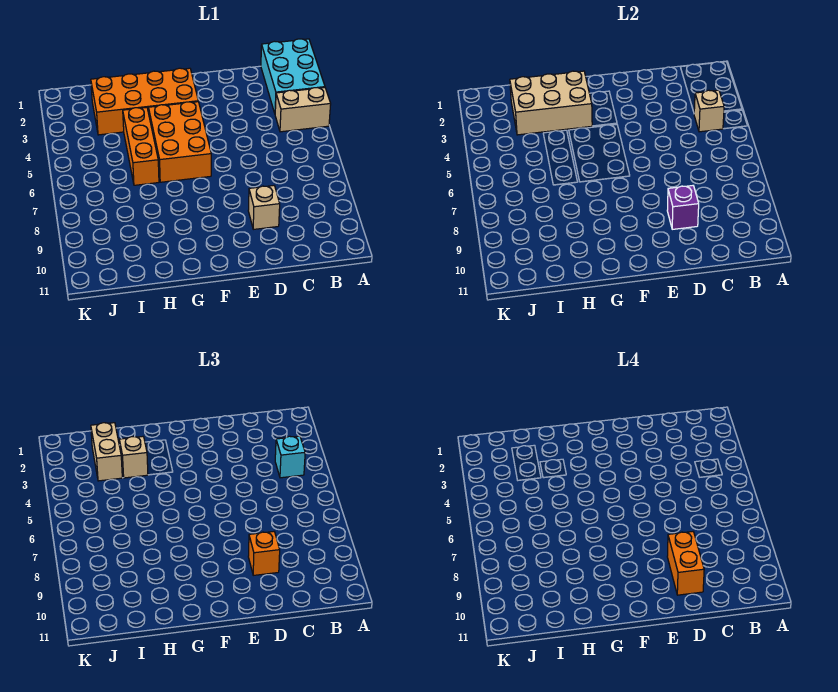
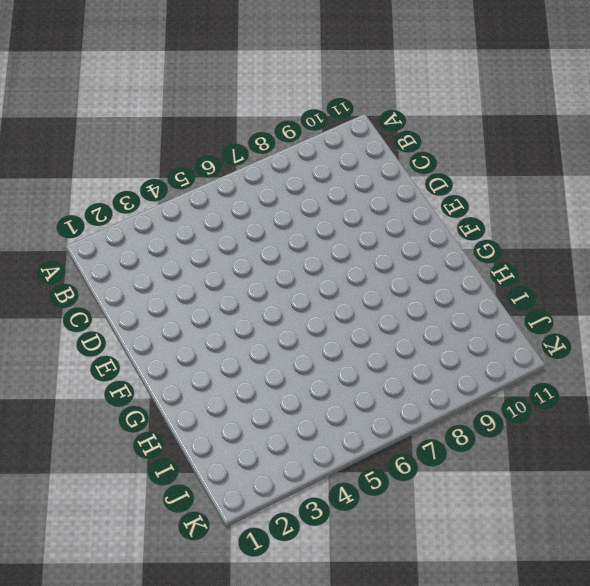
none -> cyan 2x3 brick [261,39,325,113]
none -> tan 1x2 brick [275,88,331,132]
none -> tan 1x1 brick [248,186,280,229]

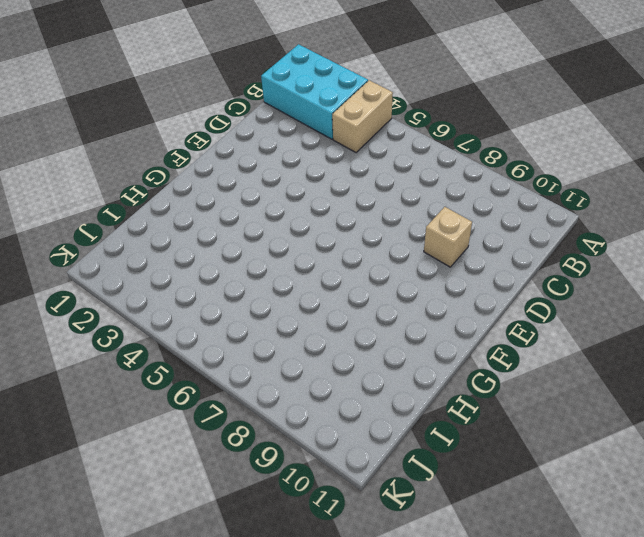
none -> orange 2x4 brick [91,68,198,135]
none -> orange 2x3 brick [149,102,211,182]
none -> orange 1x3 brick [123,107,159,185]

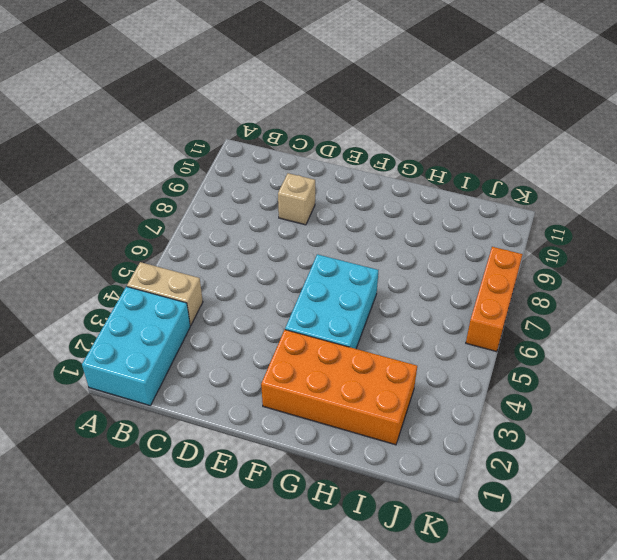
cyan 2x3 brick [285,254,378,349] -> orange 2x3 brick [149,102,211,182]
orange 1x3 brick [466,247,523,352] -> orange 1x3 brick moved to [123,107,159,185]
none -> tan 1x1 brick [694,90,724,132]
none -> purple 1x1 brick [667,186,699,229]
none -> tan 2x3 brick [510,71,592,135]

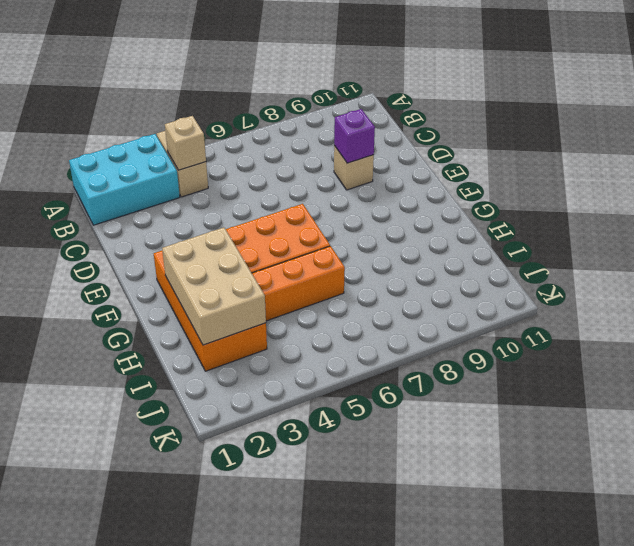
none -> cyan 1x1 brick [275,436,305,478]
none -> orange 1x1 brick [248,532,280,575]
none -> tan 1x1 brick [119,437,148,478]

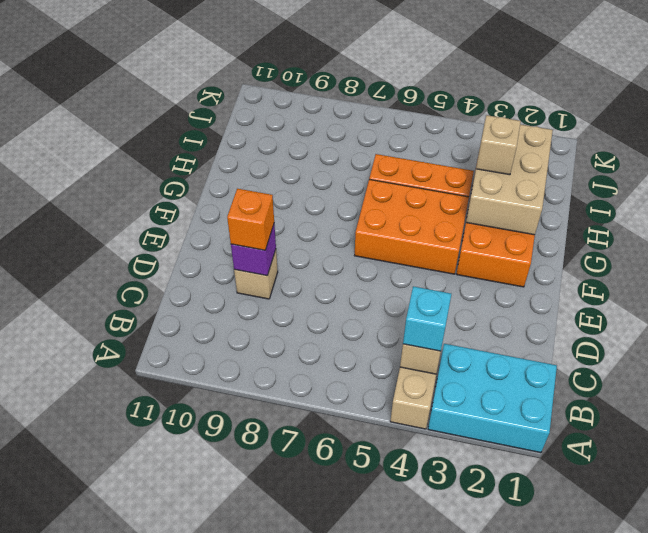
none -> tan 1x2 brick [91,423,122,481]
none -> orange 1x2 brick [667,532,704,595]

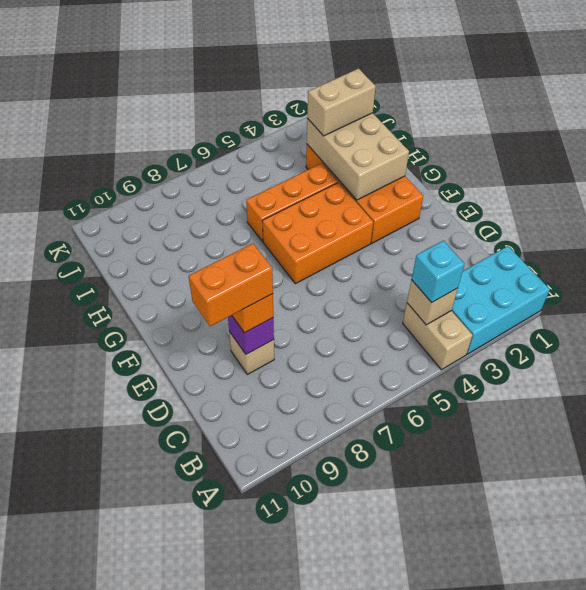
none -> tan 1x1 brick [119,437,148,478]

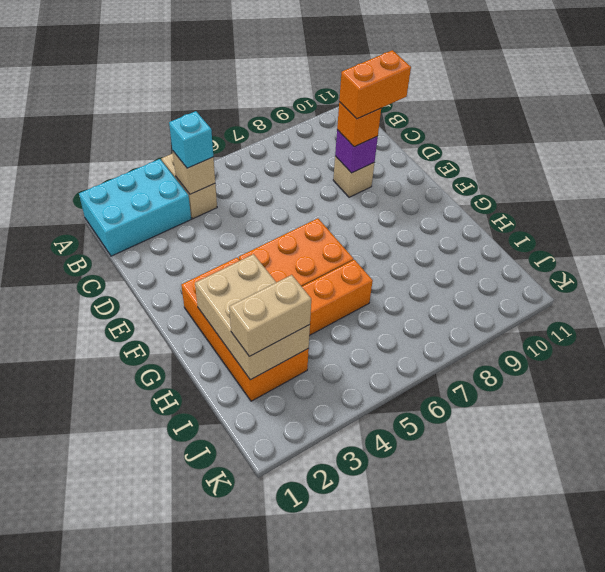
none -> tan 1x1 brick [119,437,148,478]

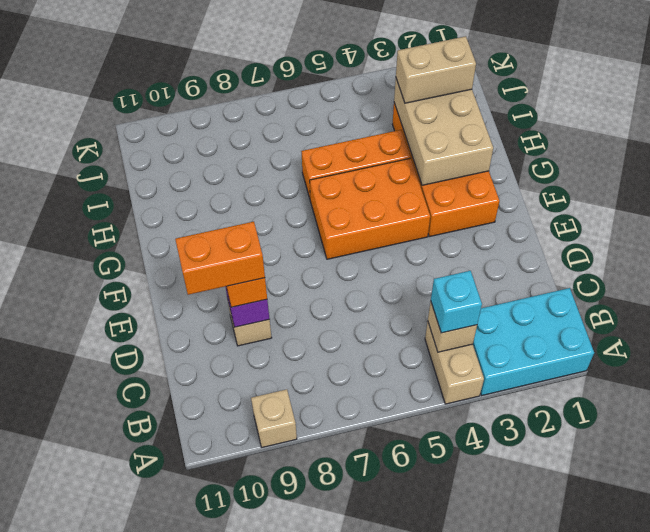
tan 1x1 brick [251,389,297,447] -> tan 1x1 brick moved to [119,437,148,478]

